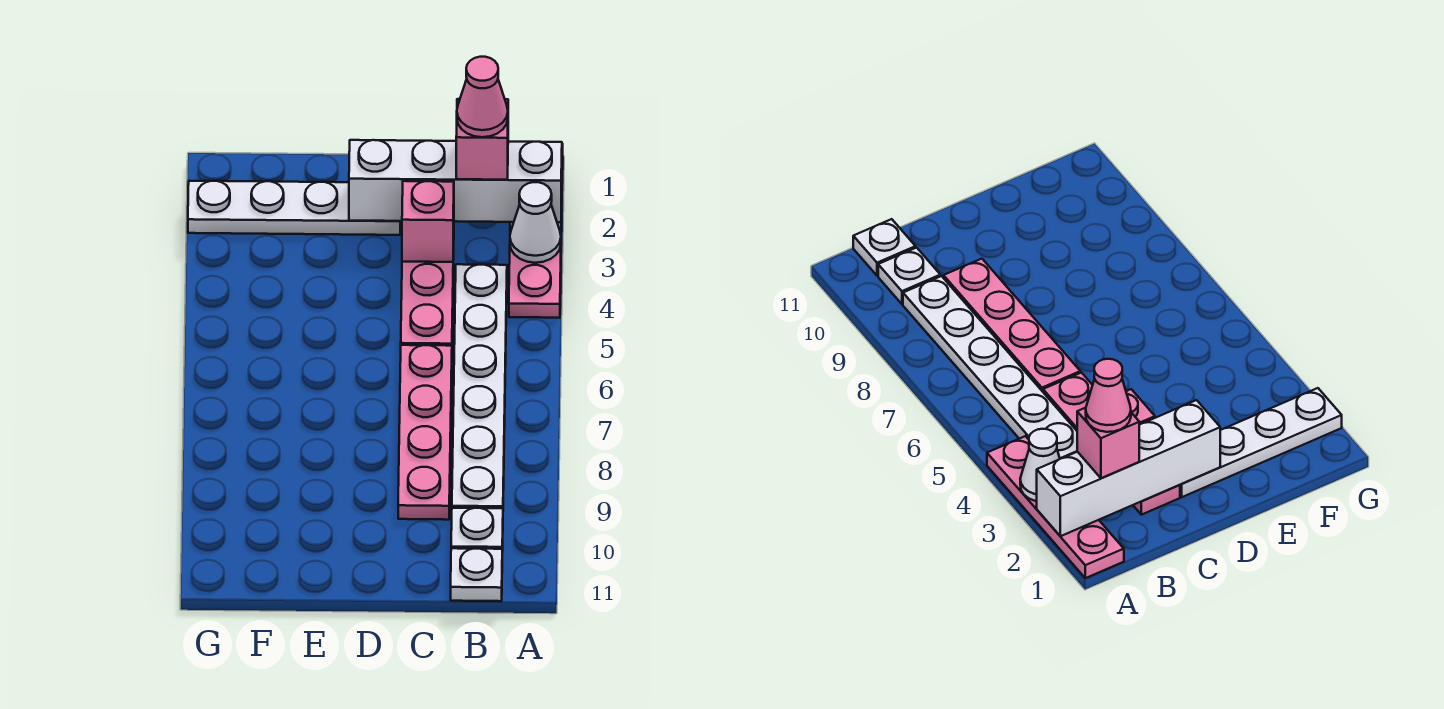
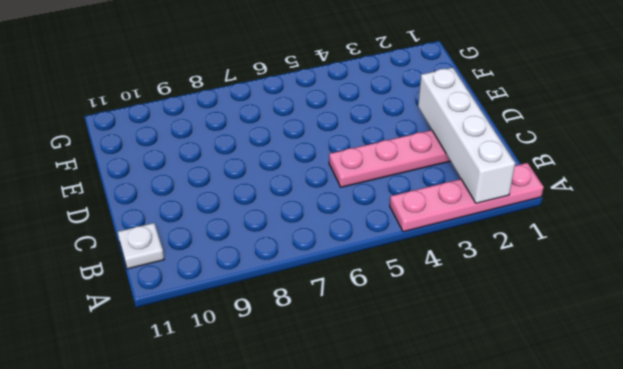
none -> white 1x6 plate [452,264,507,508]
none -> white 1x1 plate [451,508,503,552]
none -> pink 1x4 plate [398,345,452,520]

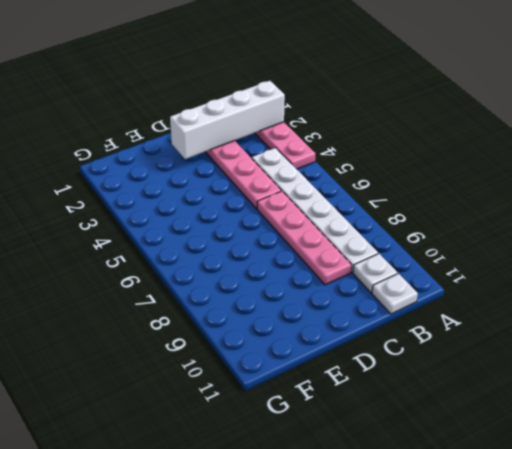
none -> white 1x4 plate [188,181,400,235]
none -> white 1x1 cone [510,182,561,263]
none -> pink 1x1 brick [402,181,454,262]

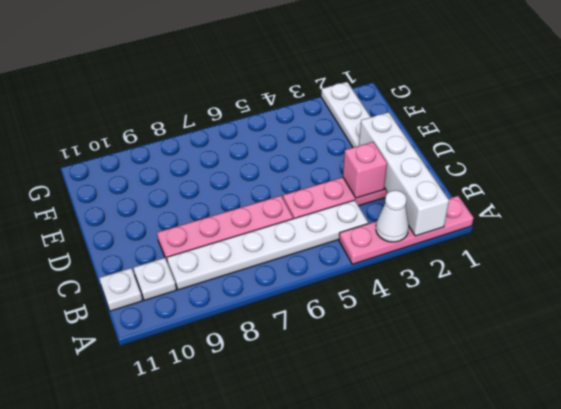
none -> pink 1x1 brick [456,99,508,180]
none -> pink 1x1 cone [457,57,508,137]

